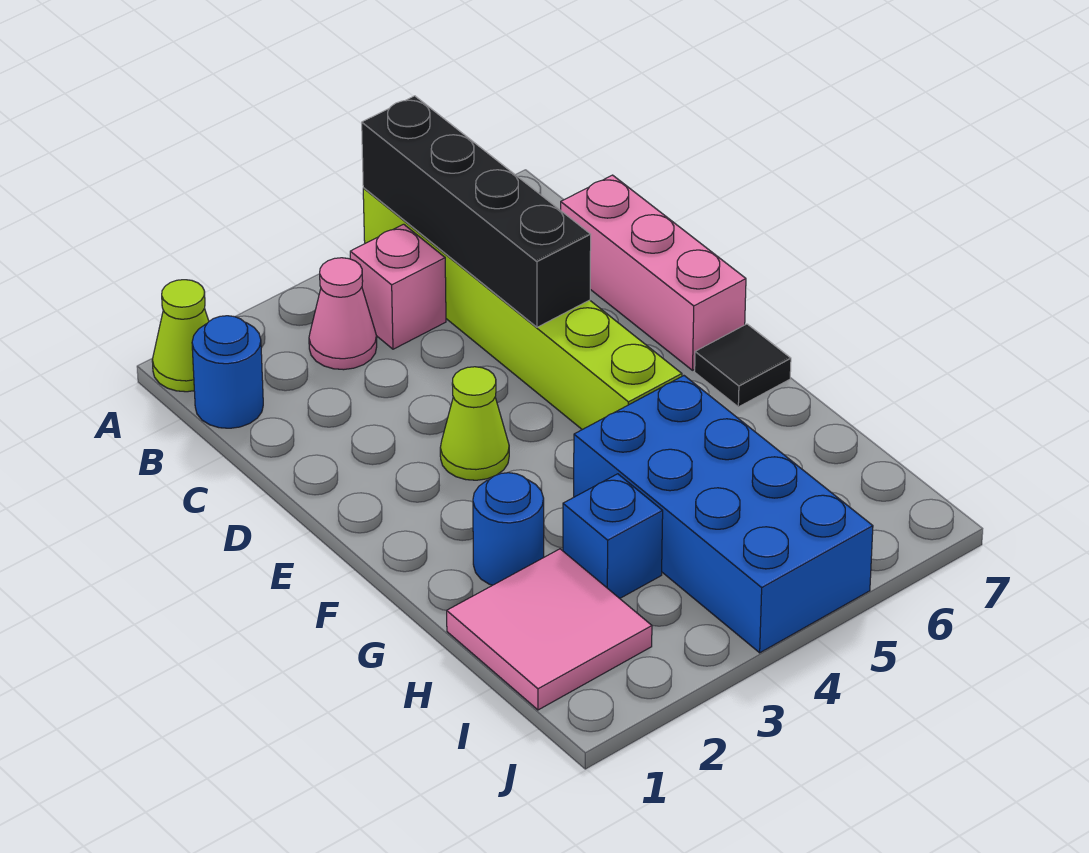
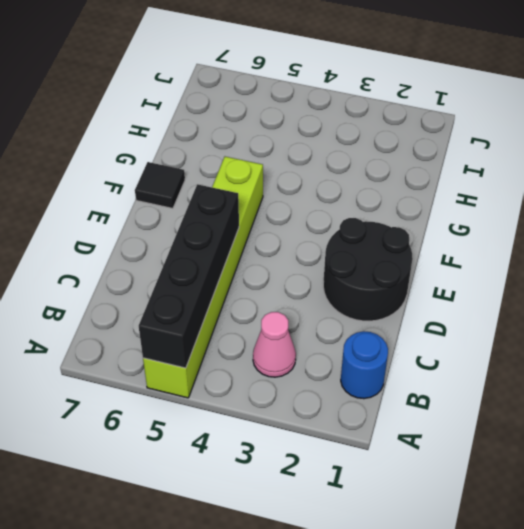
black 2x2 round brick [323,218,413,321] -> none
none -> lime 1x1 cone [152,280,209,392]
none -> pink 1x1 brick [350,224,446,349]
none -> pink 1x3 brick [561,175,746,370]

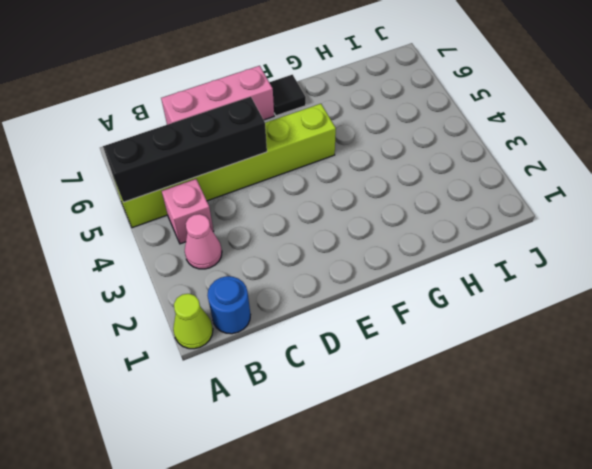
none -> lime 1x1 cone [440,367,509,480]
none -> blue 1x1 round brick [473,473,544,585]
none -> blue 2x4 brick [574,376,873,653]

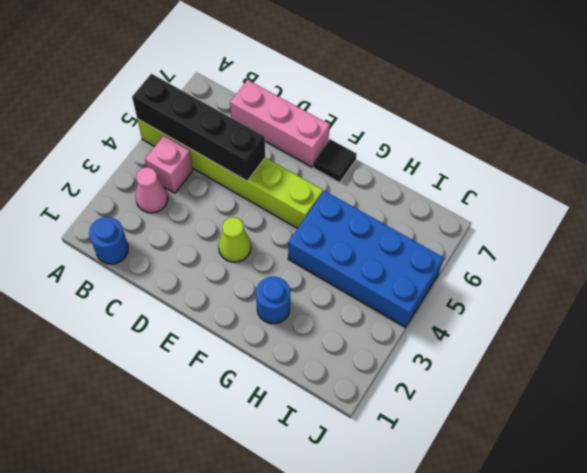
none -> lime 1x1 cone [152,280,209,392]
none -> pink 2x2 tile [447,549,652,710]
none -> blue 1x1 brick [563,474,663,598]

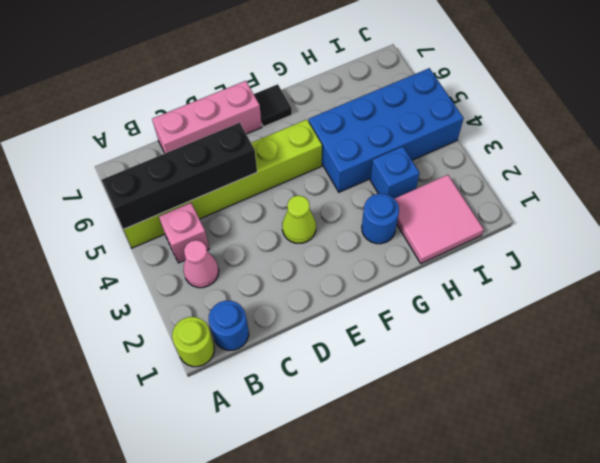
lime 1x1 round brick [172,317,214,367] -> lime 1x1 cone [152,280,209,392]

